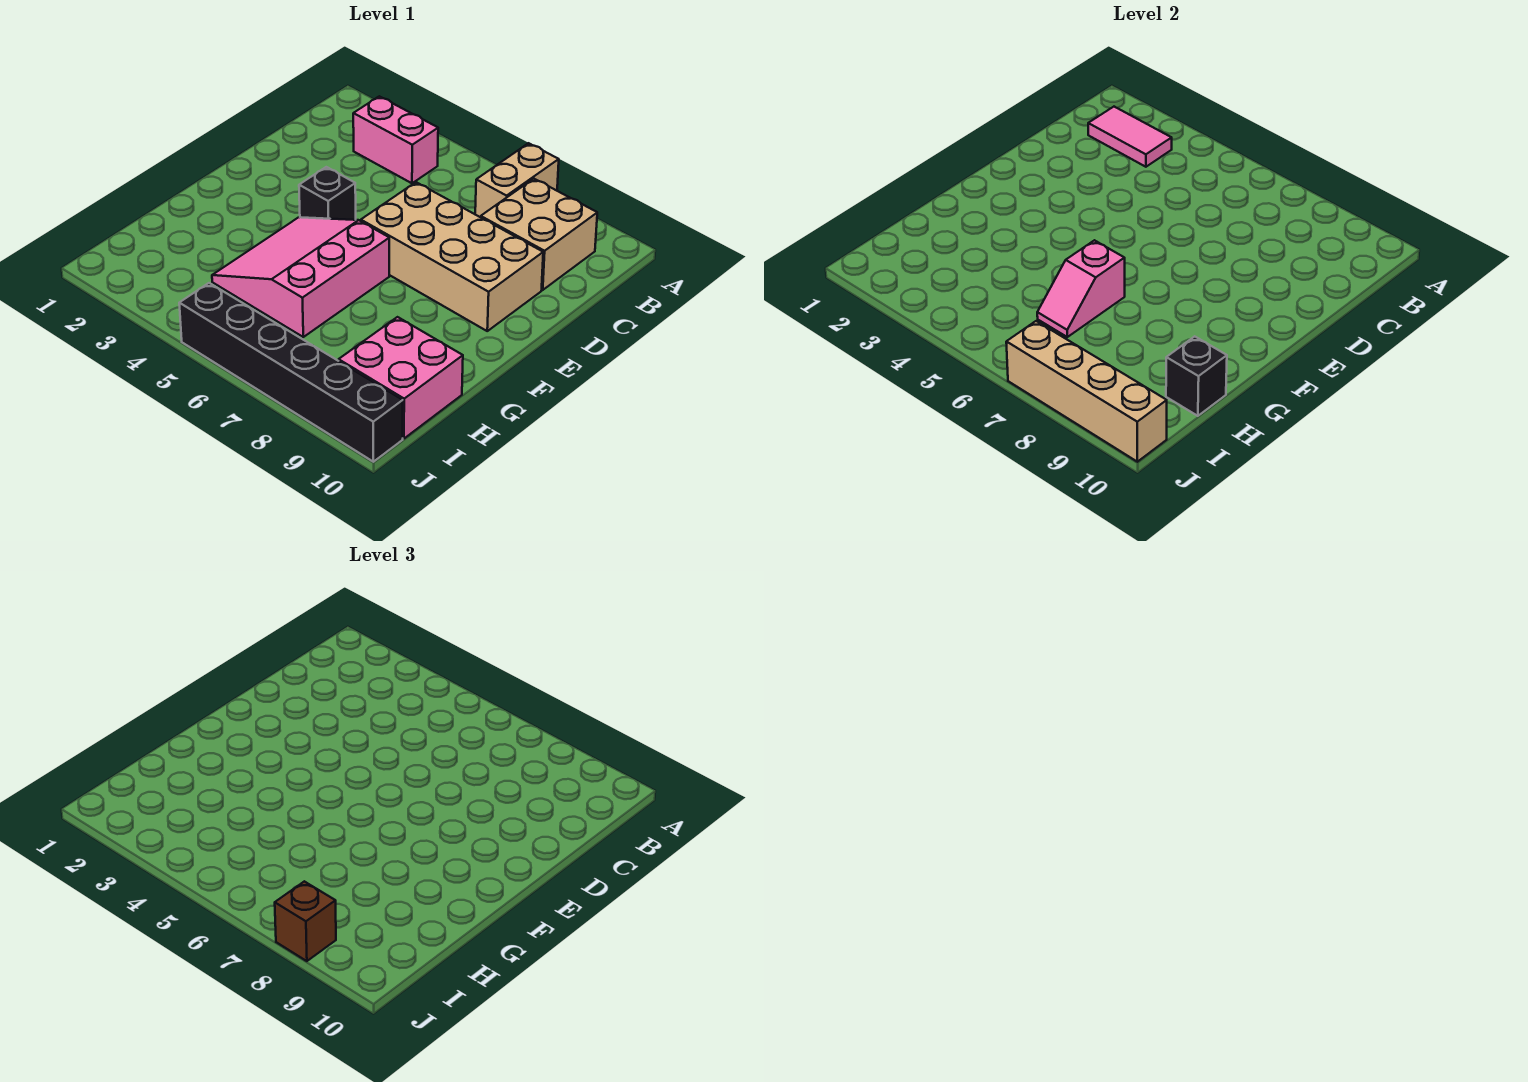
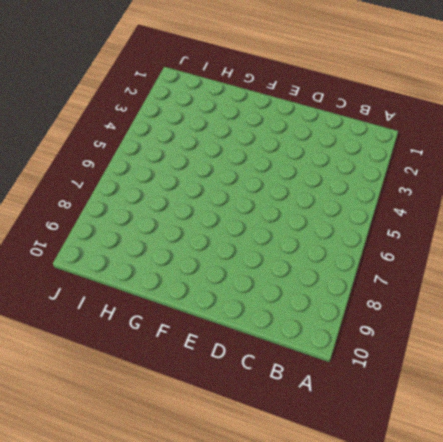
none -> tan 1x2 brick [475,143,559,217]
none -> pink 1x2 brick [353,96,438,183]
none -> tan 2x2 brick [481,179,597,290]

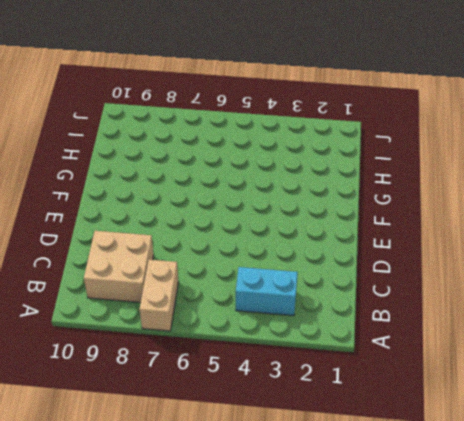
cyan 1x2 brick [236,267,298,316] -> pink 1x2 brick [353,96,438,183]
none -> tan 2x4 brick [361,182,543,331]
none -> black 1x1 brick [299,167,356,220]
none -> pink 3x3 slope [212,217,389,337]

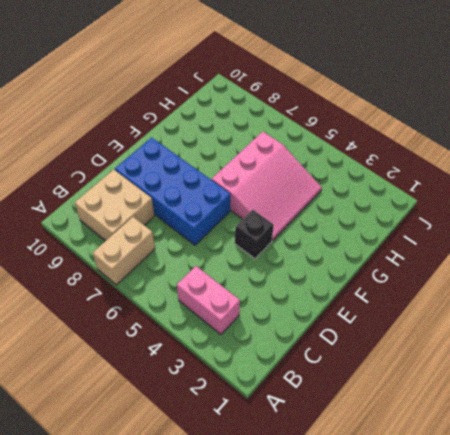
blue 2x4 brick [115,138,230,245] -> tan 2x4 brick [361,182,543,331]
none -> pink 2x2 brick [339,317,463,439]
none -> black 1x6 brick [179,283,403,462]
none -> pink 1x2 tile [1088,107,1172,167]

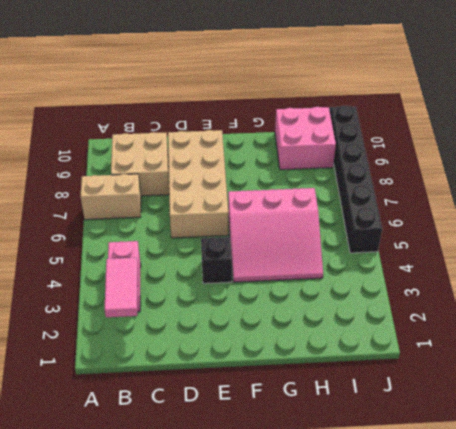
none -> pink 1x2 slope [1037,240,1125,337]
none -> black 1x1 brick [1166,336,1227,416]
none -> tan 1x4 brick [1006,321,1167,462]

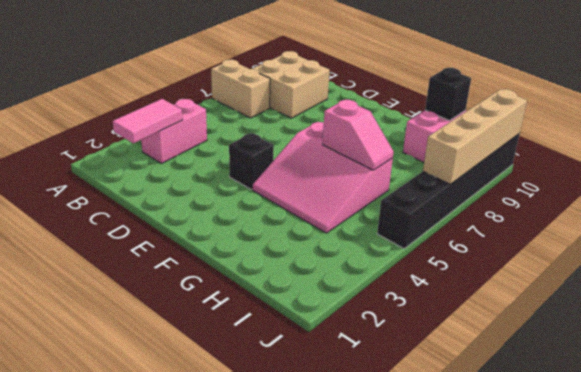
none -> tan 2x4 brick [361,182,543,331]
none -> brown 1x1 brick [275,881,336,961]

